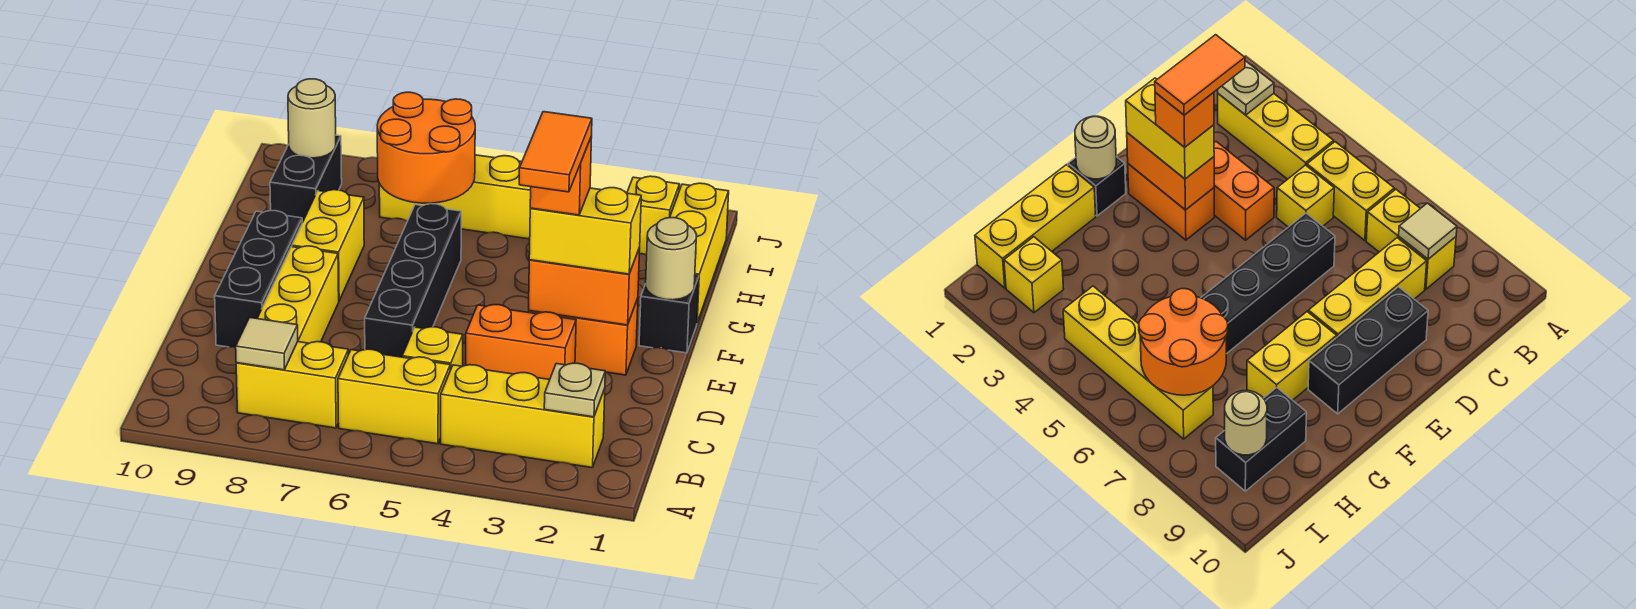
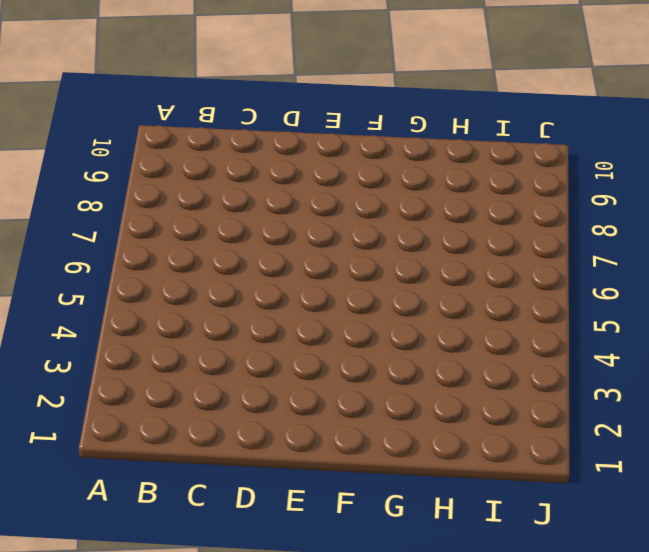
none -> yellow 1x3 brick [440,365,605,468]
none -> yellow 1x2 brick [338,349,450,444]
none -> yellow 1x2 brick [236,342,348,428]

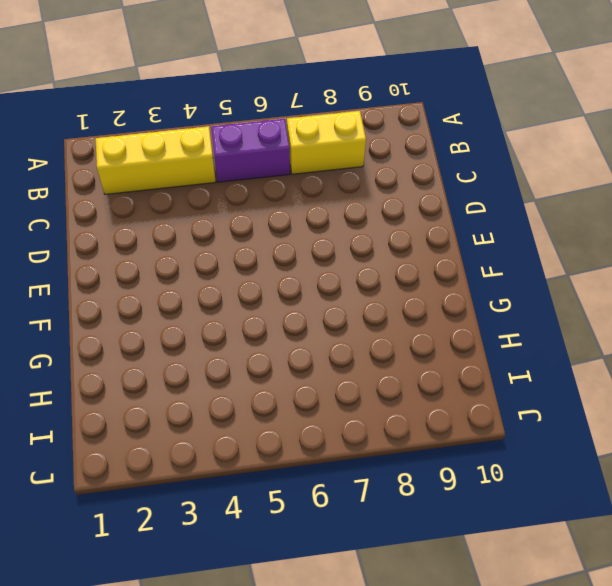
purple 1x2 brick [211,119,290,182] -> yellow 1x2 brick [338,349,450,444]
none -> yellow 1x1 brick [402,327,463,370]
none -> yellow 1x3 brick [257,246,339,343]
none -> orange 1x2 brick [466,305,576,380]

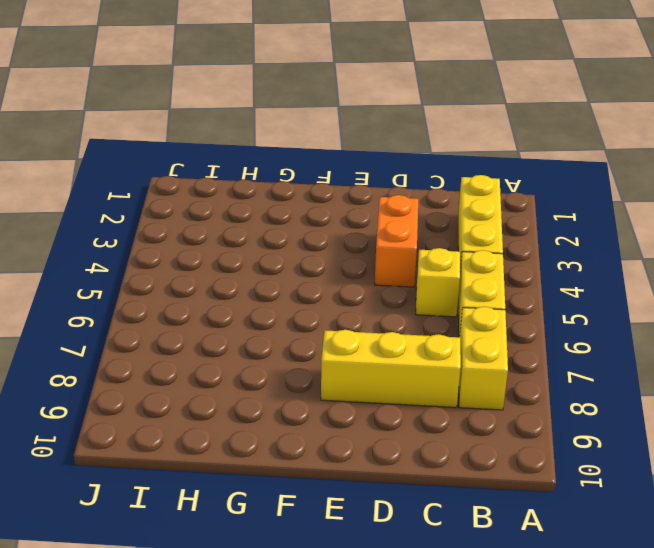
none -> black 1x4 brick [365,204,461,357]
none -> black 1x3 brick [215,211,302,347]
none -> orange 1x2 brick [528,298,638,375]

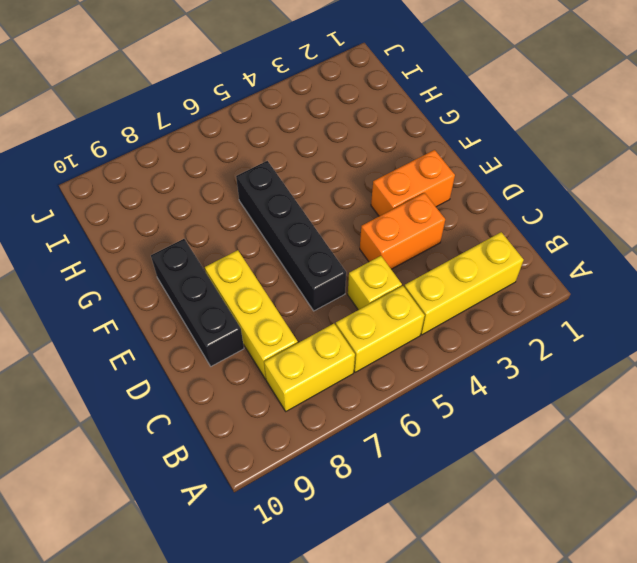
none -> black 1x1 brick [639,275,699,353]
none -> yellow 1x2 brick [292,190,364,300]
none -> yellow 1x3 brick [670,183,729,323]

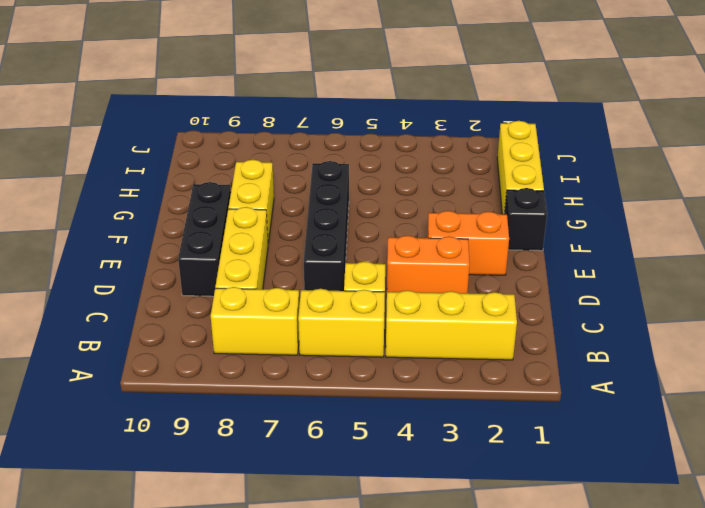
none -> black 1x2 brick [270,135,342,222]
none -> yellow 1x1 brick [627,176,679,255]
none -> yellow 1x4 brick [379,155,531,239]

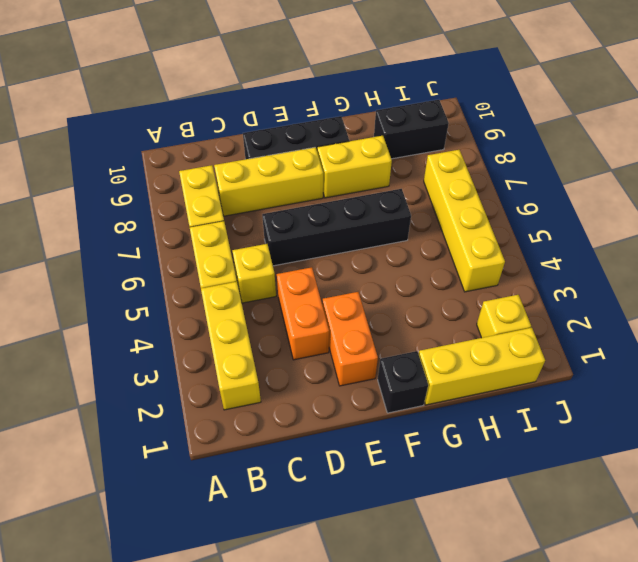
none -> tan 1x1 plate [544,363,605,417]
none -> tan 1x1 tile [236,318,298,370]
none -> orange 1x2 brick [529,248,640,325]

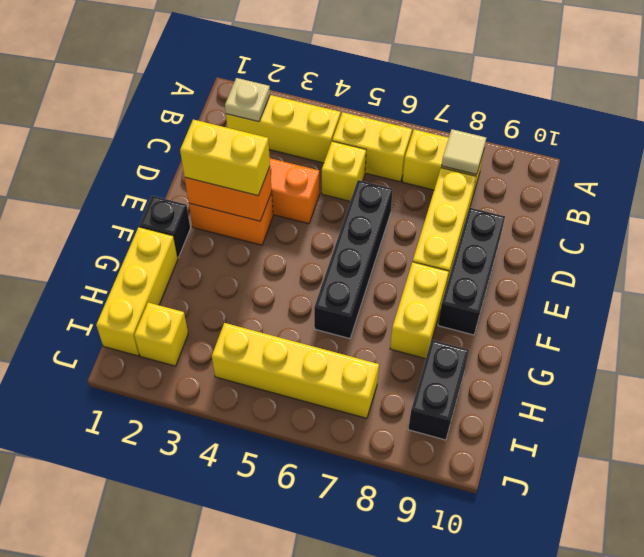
none -> tan 1x1 round brick [646,218,697,300]
none -> orange 2x2 round brick [377,92,475,203]
none -> tan 1x1 round brick [288,79,336,158]

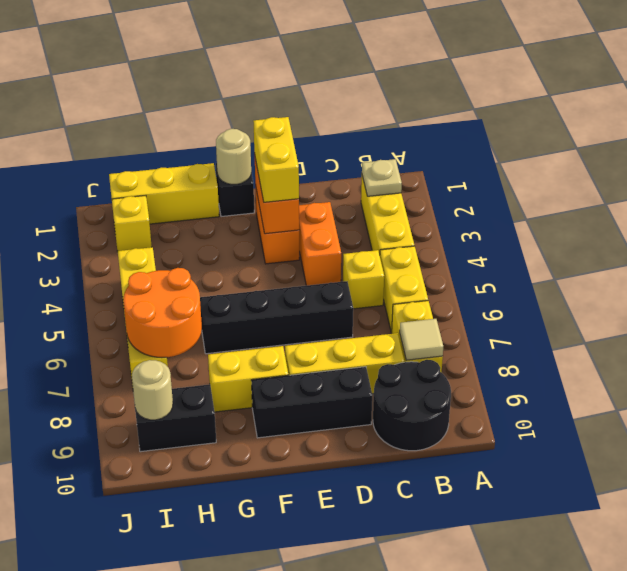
black 2x2 round brick [373,360,451,451] -> none
none -> orange 1x1 brick [530,136,592,215]
none -> orange 1x2 tile [519,112,592,192]

